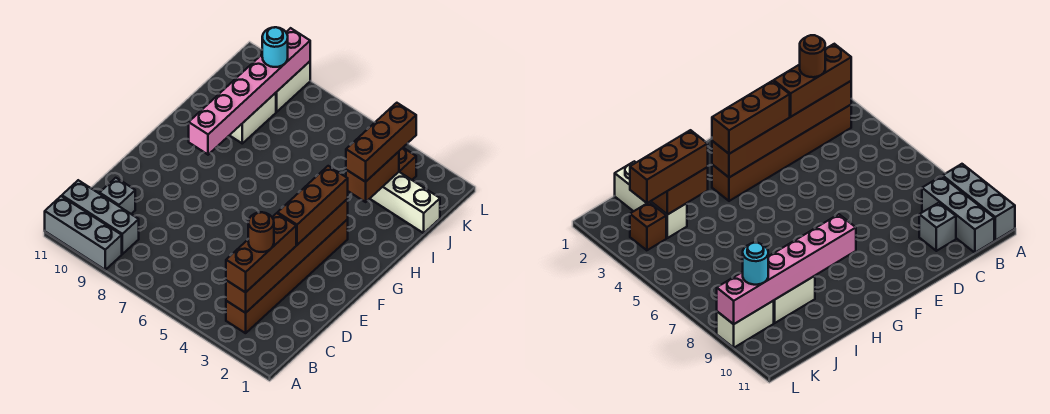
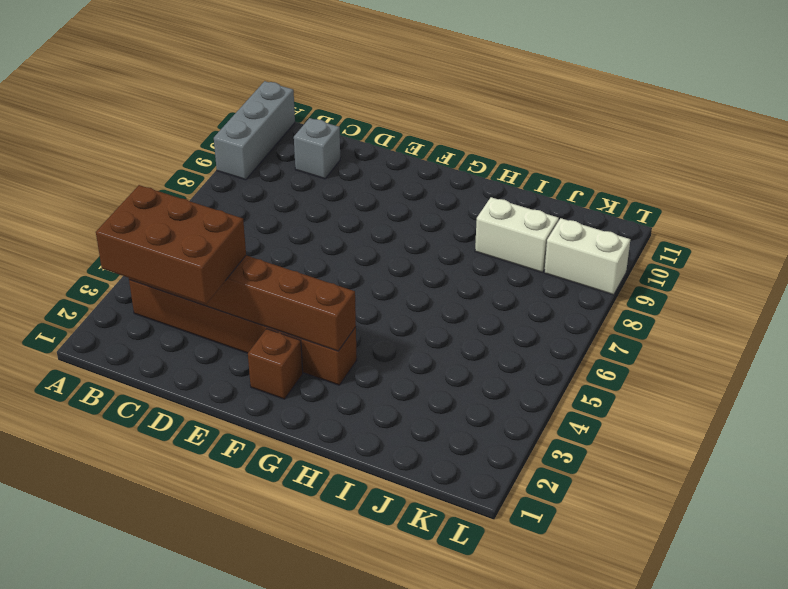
brown 2x3 brick [96,185,246,304] -> brown 1x3 brick [226,213,296,292]
brown 1x1 brick [248,329,303,399] -> brown 1x1 brick moved to [399,148,416,180]
none -> grey 1x3 brick [62,180,139,254]
none -> white 1x3 brick [370,172,440,233]
none -> pink 1x6 brick [189,28,310,155]

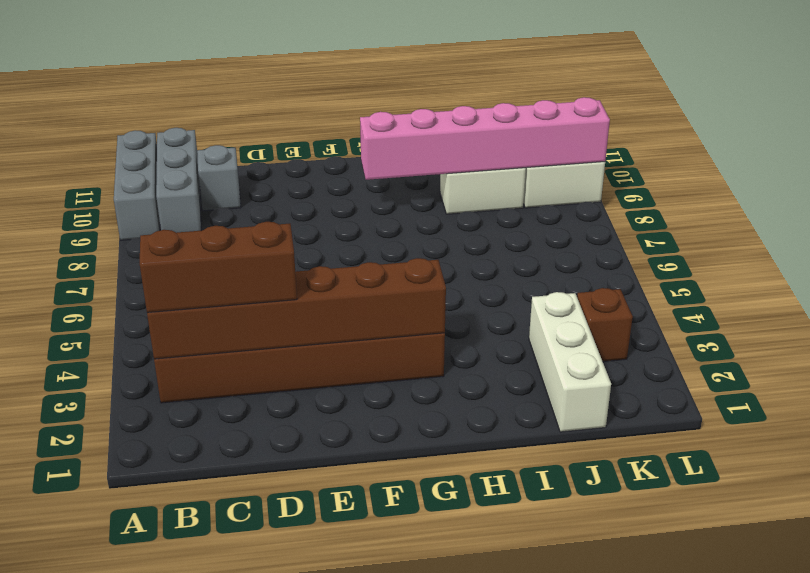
none -> brown 1x2 brick [346,152,399,202]
none -> brown 1x3 brick [278,166,348,245]
none -> brown 1x3 brick [346,103,416,182]

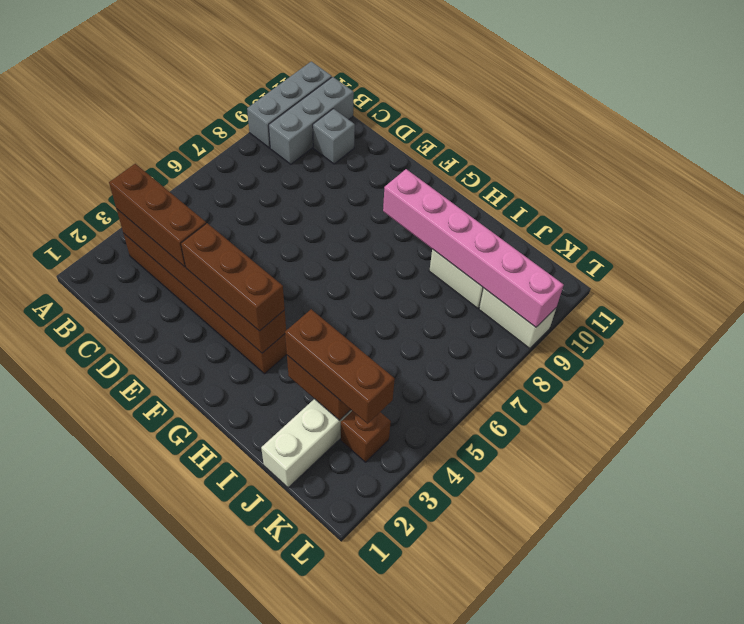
none -> cyan 1x1 round brick [262,27,288,67]
none -> brown 1x1 round brick [248,212,274,252]

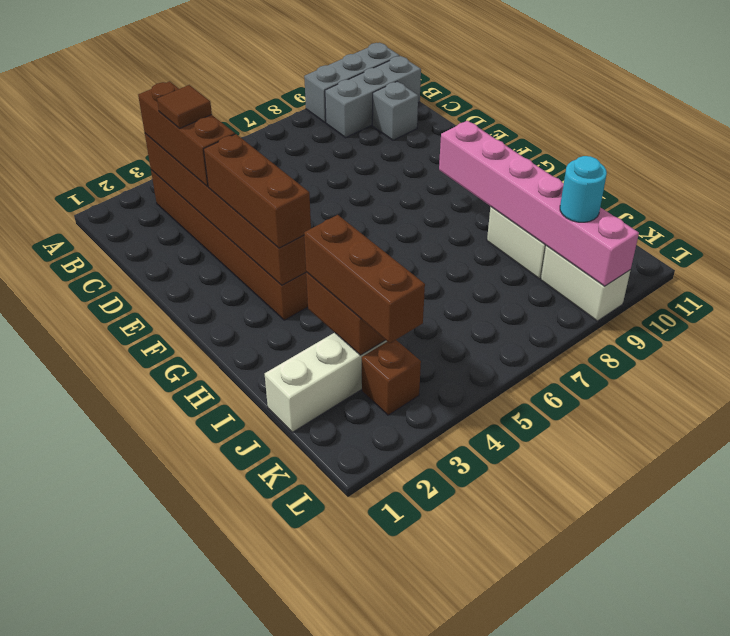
brown 1x1 tile [157,85,212,128] -> brown 1x1 round brick [248,212,274,252]

